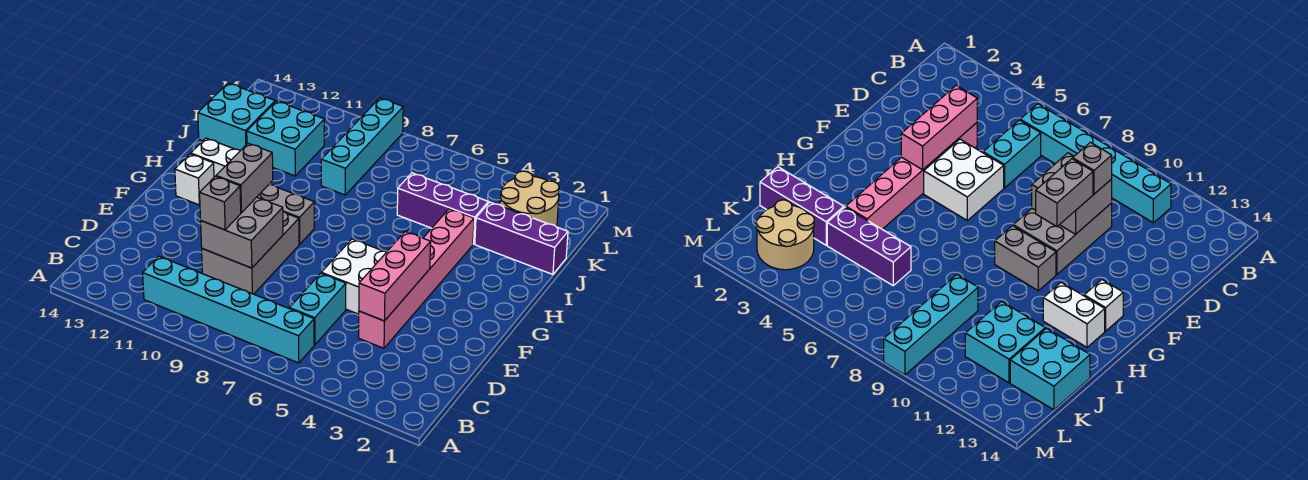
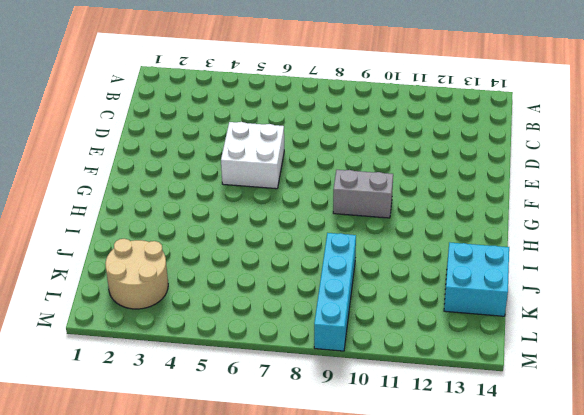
none -> cyan 1x6 brick [143,256,314,363]
none -> cyan 1x2 brick [289,273,346,345]
none -> pink 1x6 brick [359,209,474,348]

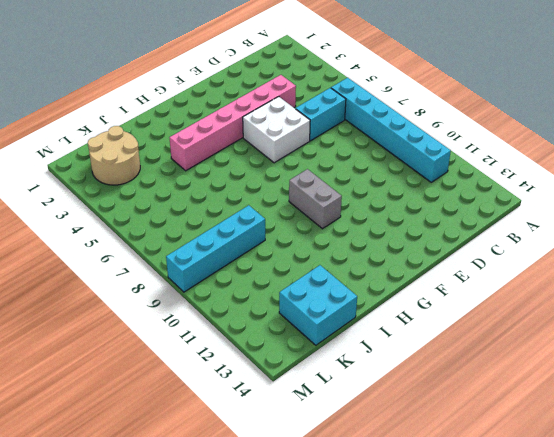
none -> grey 2x3 brick [202,211,299,294]
none -> white 1x1 brick [175,154,214,205]
none -> white 1x2 brick [191,138,240,177]

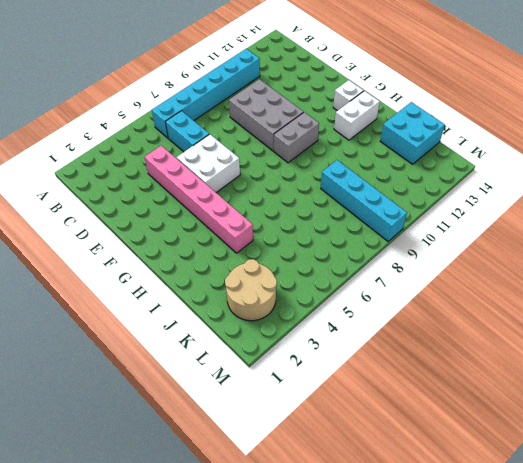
none -> purple 1x3 brick [475,202,568,274]
none -> purple 1x3 brick [397,173,488,244]
none -> cyan 2x2 brick [247,101,324,176]

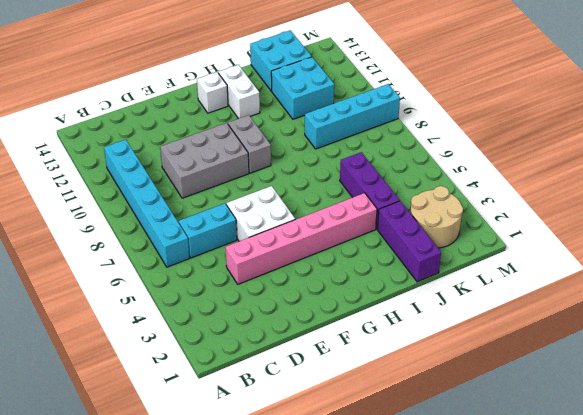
none -> pink 1x3 brick [359,232,431,321]
none -> grey 2x2 brick [201,197,283,268]
none -> grey 1x1 brick [200,176,241,230]

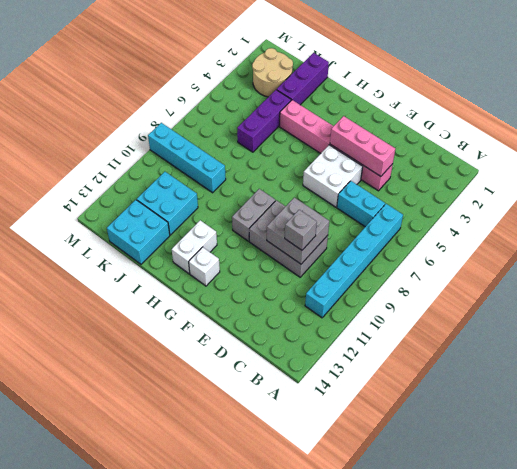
none -> grey 1x2 brick [216,143,273,213]

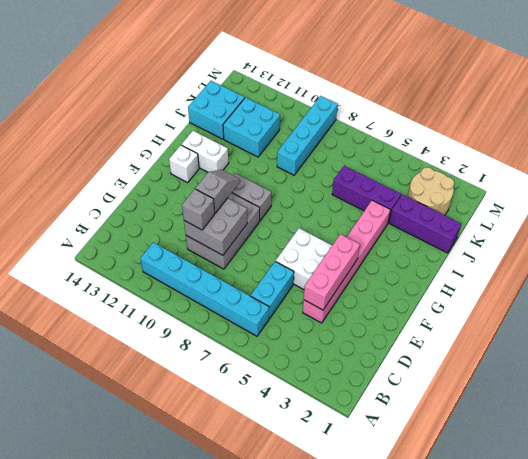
grey 1x2 slope [195,170,240,213] -> grey 1x2 brick [216,143,273,213]

